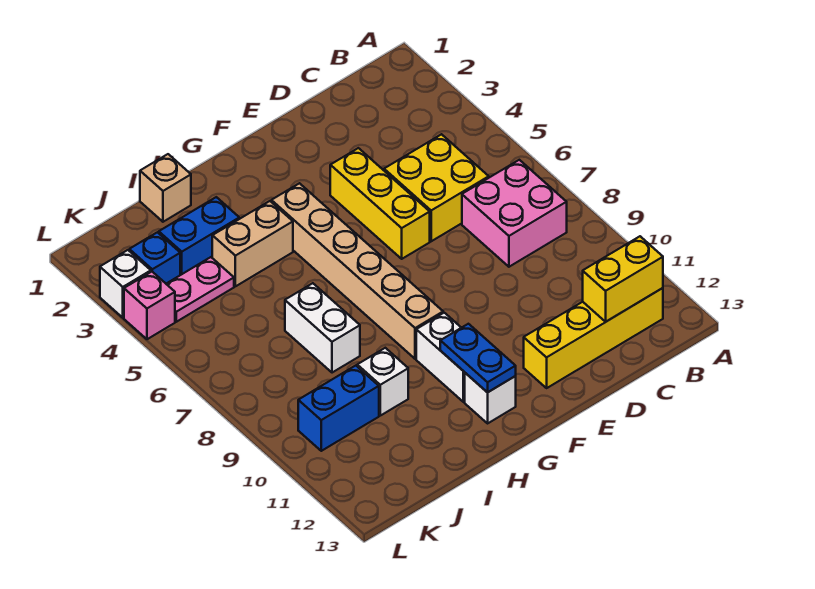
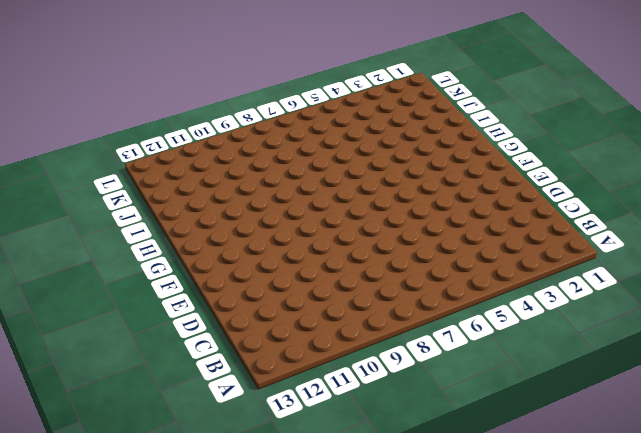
none -> pink 2x2 brick [462,160,567,267]
none -> yellow 1x4 brick [524,288,663,388]
none -> yellow 2x2 brick [384,134,489,241]

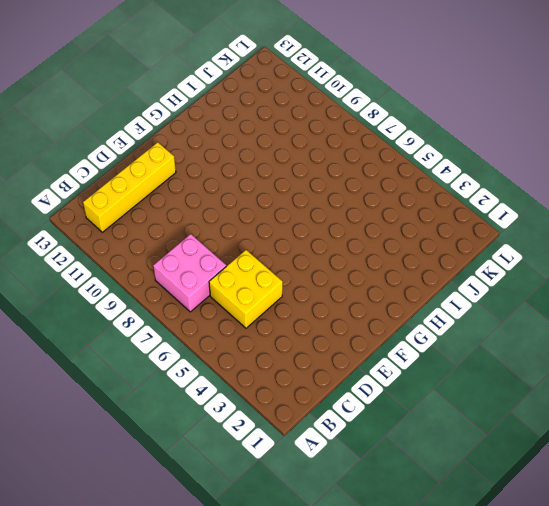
none -> yellow 1x3 brick [330,148,430,259]
none -> tan 1x6 brick [271,183,443,359]
none -> white 1x2 brick [416,313,465,402]

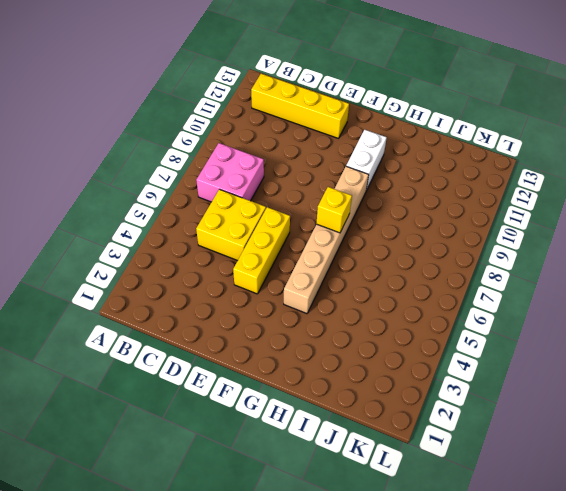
yellow 1x1 brick [316,187,352,233] -> none
none -> white 1x1 brick [465,373,516,423]
none -> tan 1x2 brick [212,201,293,286]
none -> tan 1x1 brick [140,154,191,222]

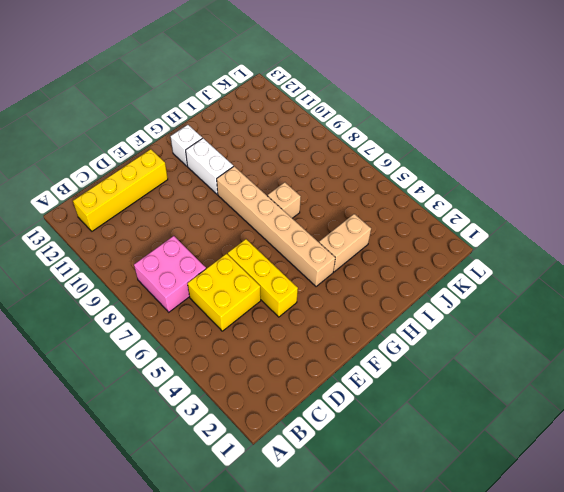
tan 1x1 brick [268,182,301,218] -> tan 1x1 brick moved to [140,154,191,222]
none -> blue 1x2 brick [159,197,239,275]
none -> white 1x2 brick [285,283,360,373]
none -> white 1x1 brick [357,348,408,416]

